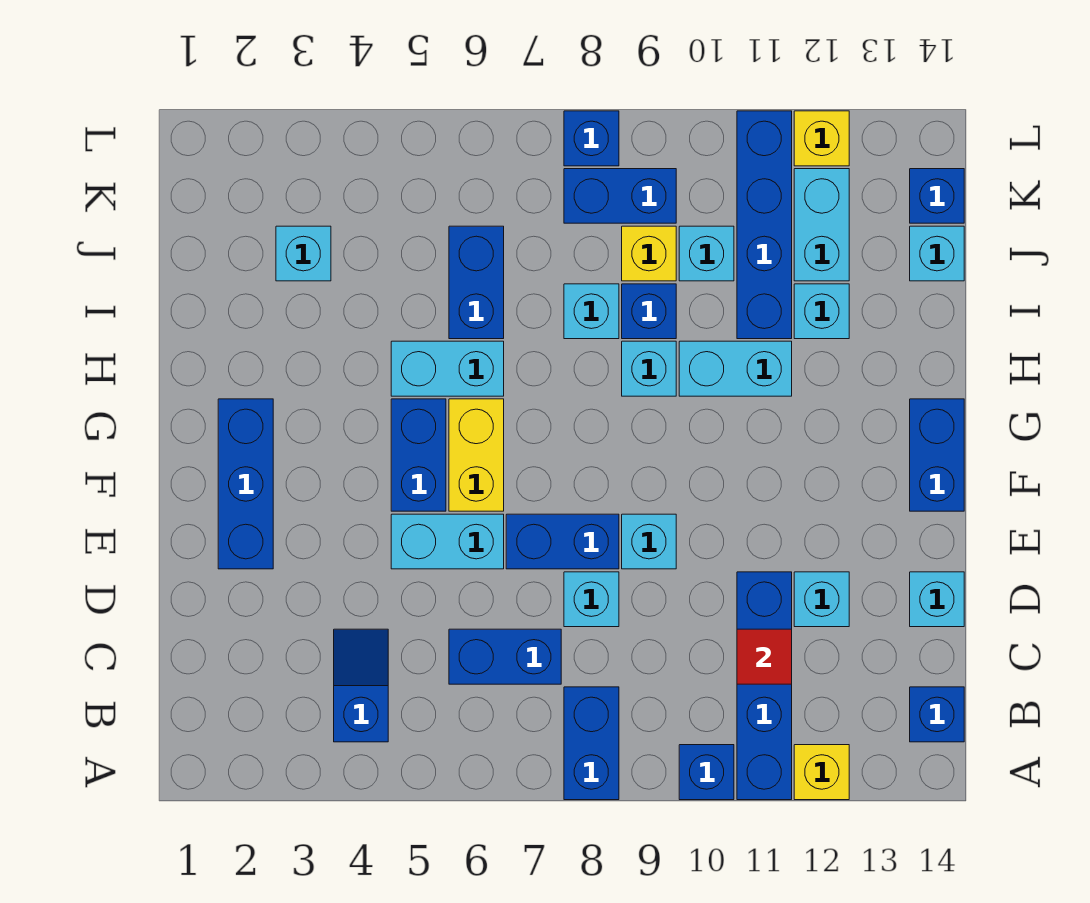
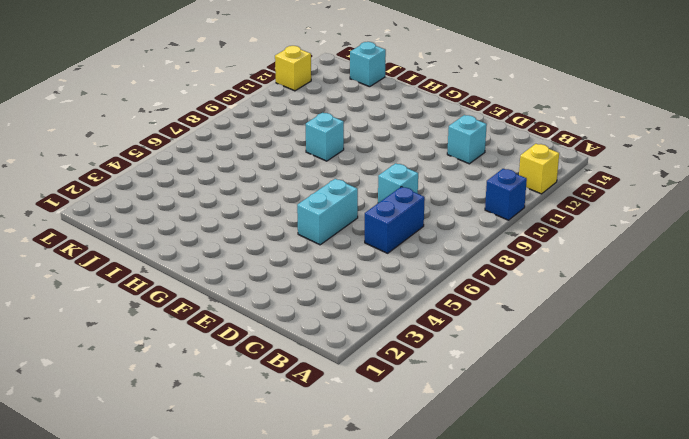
none -> blue 1x2 brick [564,687,619,800]
none -> blue 1x4 brick [737,572,792,800]
none -> blue 1x2 slope [334,629,388,742]
none -> blue 1x1 brick [910,687,964,742]

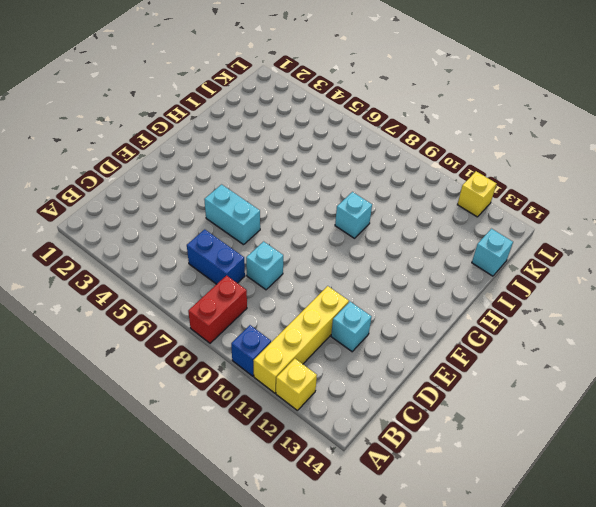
red 1x2 brick [188,275,247,343] -> blue 1x2 brick [564,687,619,800]
yellow 1x4 brick [253,286,349,393] -> blue 1x4 brick [737,572,792,800]
none -> blue 1x2 slope [334,629,388,742]
none -> blue 1x1 brick [910,687,964,742]
none -> cyan 1x1 brick [910,572,964,627]
none -> blue 1x3 brick [218,399,273,569]

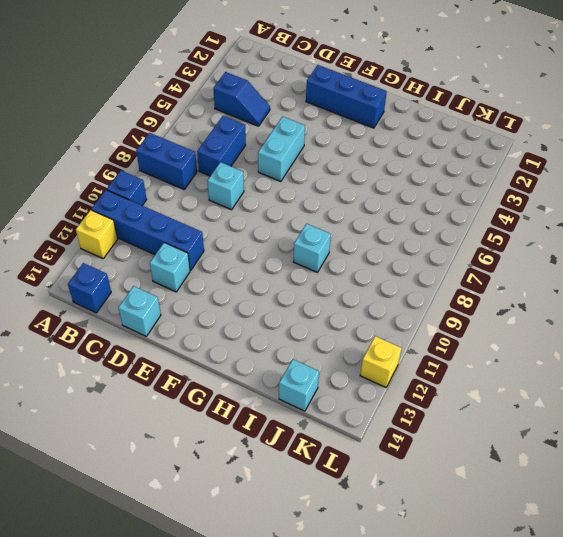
none -> blue 1x2 brick [506,514,619,569]
none -> cyan 1x1 brick [622,514,676,569]
none -> blue 1x2 brick [391,399,446,511]
none -> yellow 1x2 brick [449,399,504,511]

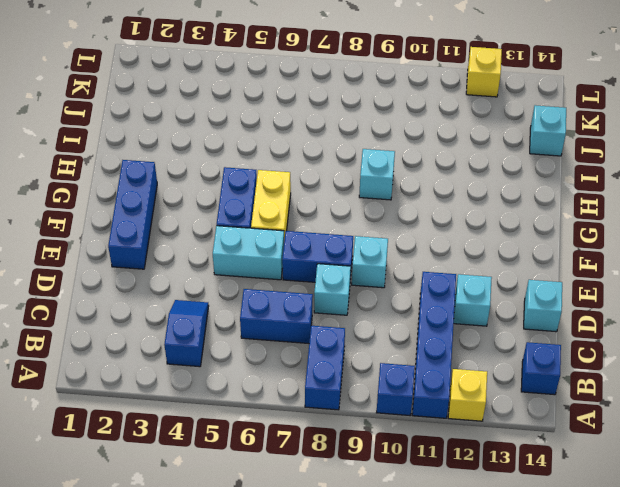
none -> blue 1x2 brick [910,399,964,511]
none -> cyan 1x2 brick [391,341,504,396]
none -> cyan 1x2 brick [679,341,792,396]
none -> blue 1x2 brick [449,226,504,339]

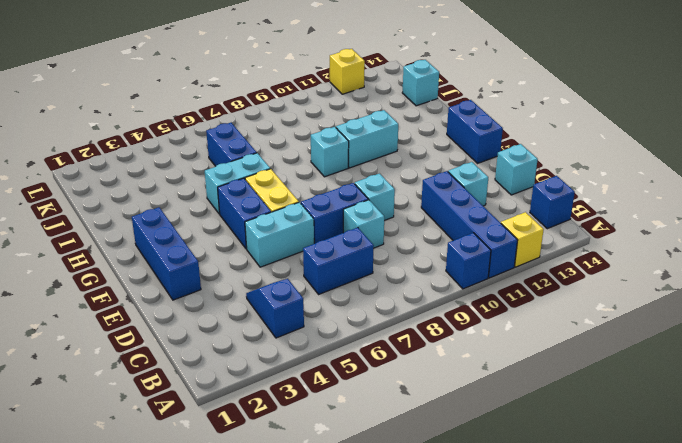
none -> blue 1x2 brick [564,687,619,800]
none -> cyan 1x1 brick [564,284,619,339]
none -> blue 1x1 brick [622,284,676,339]
none -> blue 1x4 brick [737,111,792,339]

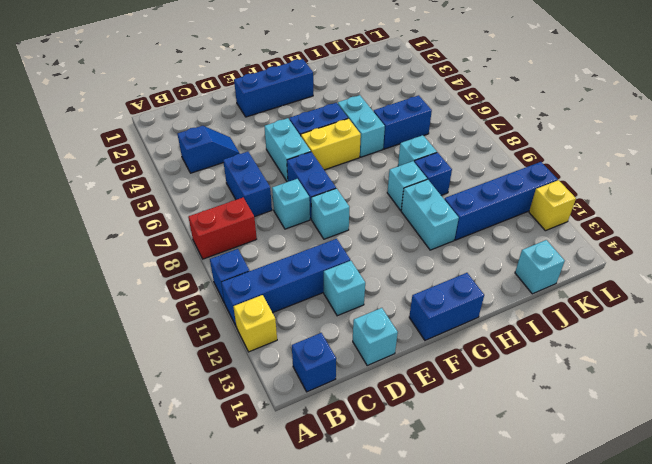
red 1x2 brick [188,198,257,259] -> blue 1x2 brick [564,687,619,800]
none -> cyan 1x1 brick [794,284,849,339]
none -> cyan 1x1 brick [276,226,331,281]
none -> yellow 1x1 brick [622,226,676,281]
none -> cyan 1x1 brick [679,226,734,281]

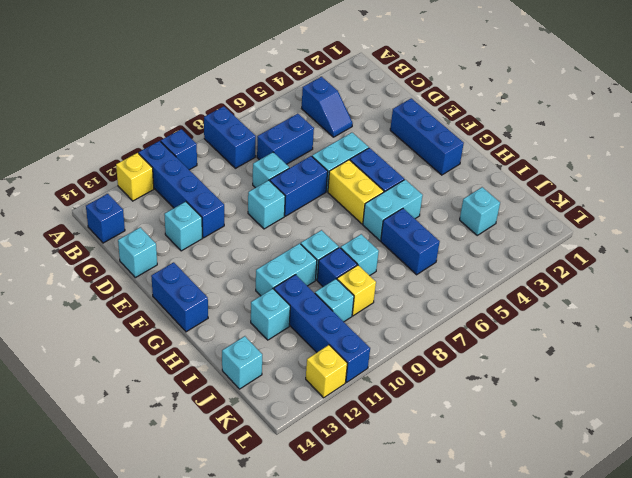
none -> cyan 1x2 brick [794,169,849,281]
none -> blue 1x2 brick [564,169,676,223]
none -> blue 1x1 brick [910,169,964,223]
none -> blue 1x1 brick [564,111,619,166]

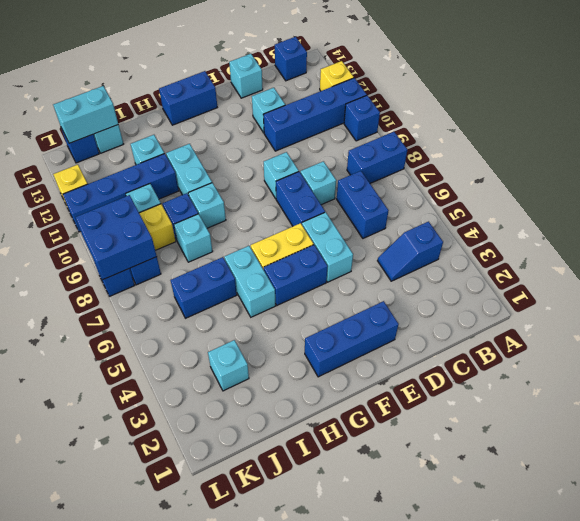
cyan 1x2 brick [53,86,118,143] -> cyan 1x2 brick moved to [794,169,849,281]
blue 2x2 brick [76,195,157,280] -> none
none -> red 1x1 tile [737,629,792,684]

